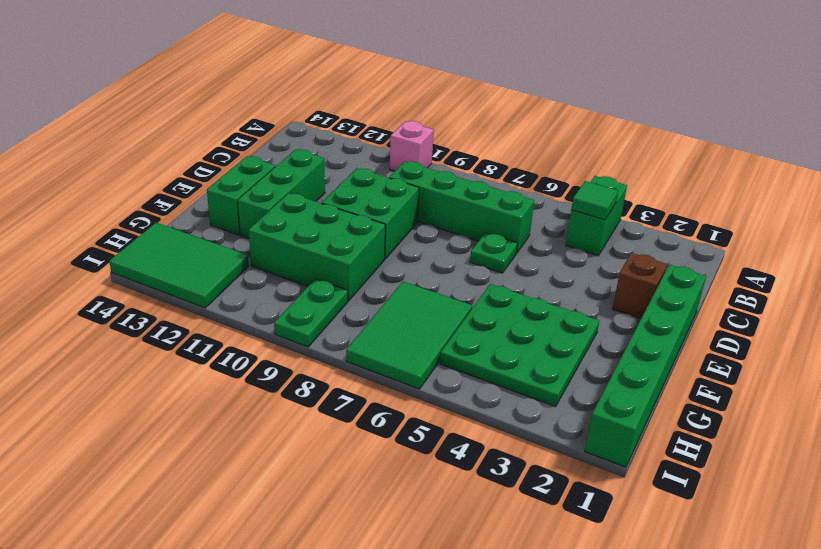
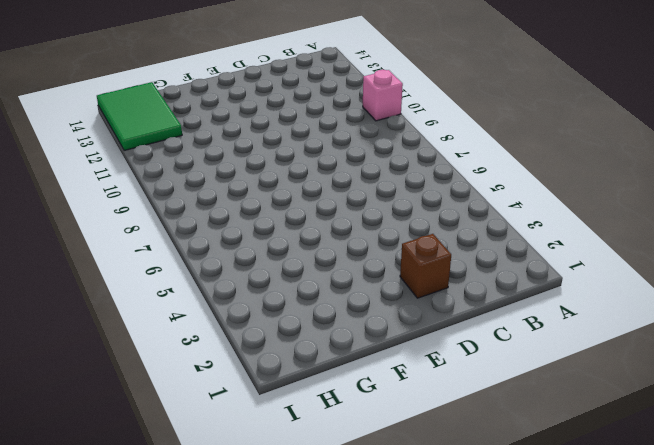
none -> green 1x2 brick [566,176,627,256]
none -> green 1x4 brick [389,161,534,253]
none -> green 1x6 brick [585,265,706,467]

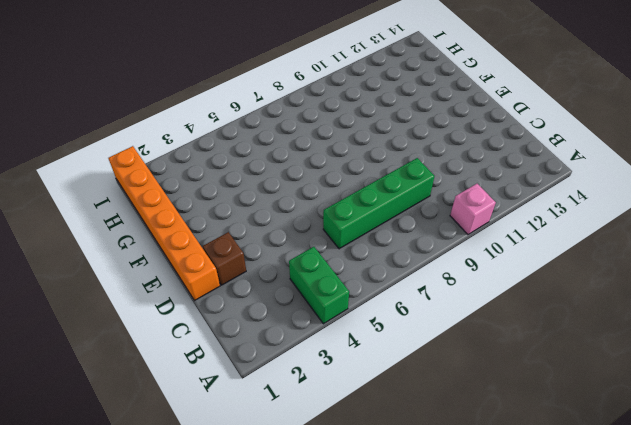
orange 1x6 brick [108,146,220,300] -> green 1x6 brick [585,265,706,467]
none -> green 1x1 plate [470,233,518,273]
none -> green 2x2 brick [322,168,419,259]
none -> green 1x3 brick [238,149,325,238]

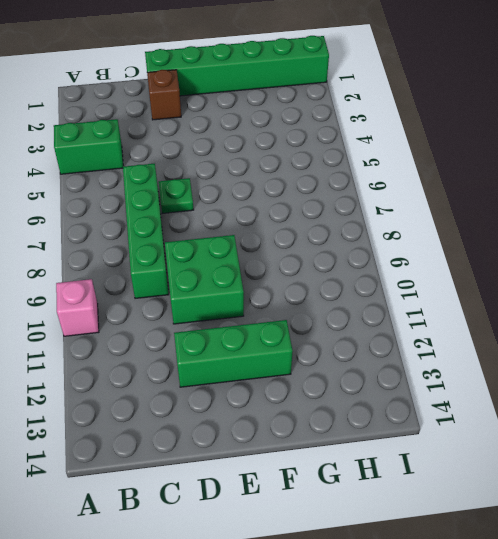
none -> green 1x2 brick [207,156,276,235]
none -> green 3x3 plate [440,284,599,407]
none -> green 2x3 brick [249,193,385,301]

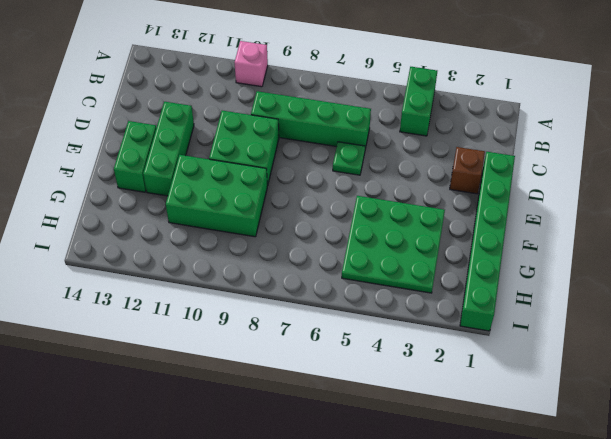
none -> green 2x3 tile [346,282,472,389]
none -> green 1x2 plate [274,279,348,347]
none -> green 2x3 tile [109,223,249,308]

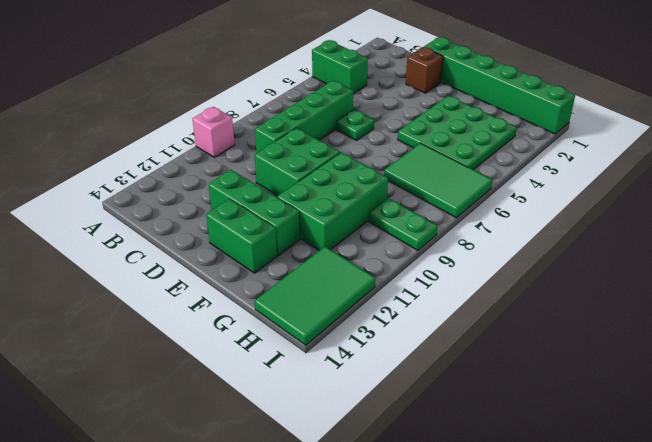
none -> green 1x1 tile [571,181,618,220]

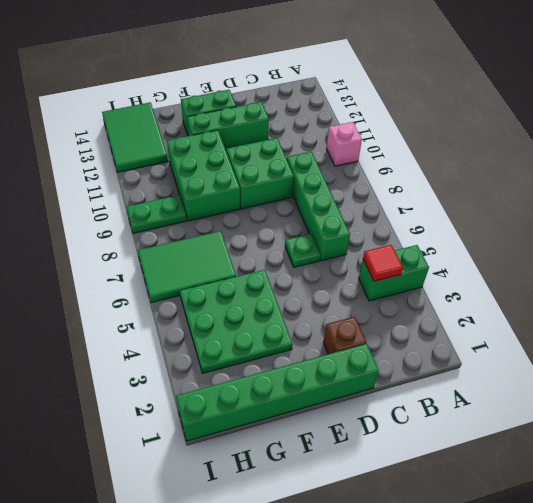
red 1x1 tile [363,245,403,281] -> green 1x1 tile [571,181,618,220]

